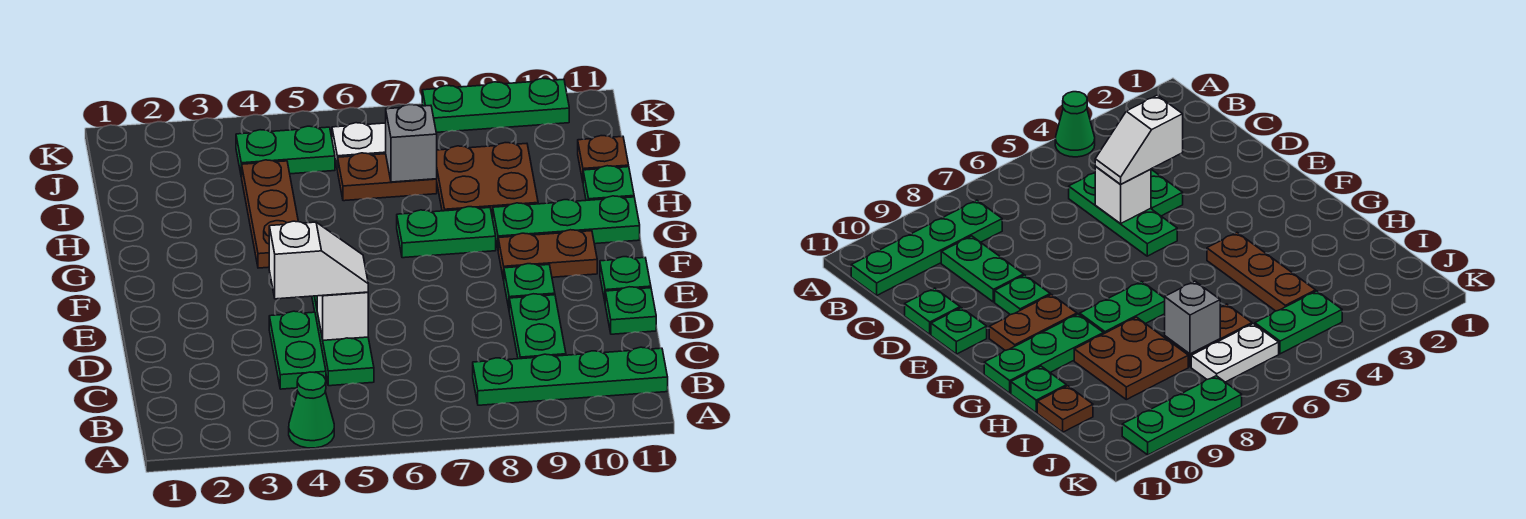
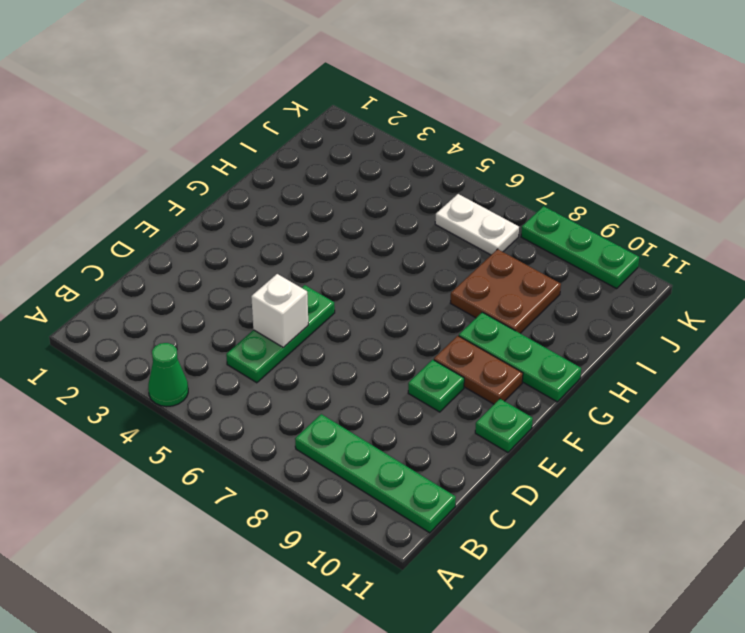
none -> green 1x2 plate [269,311,326,389]
none -> green 1x2 plate [509,294,566,359]
none -> green 1x1 plate [605,287,656,334]

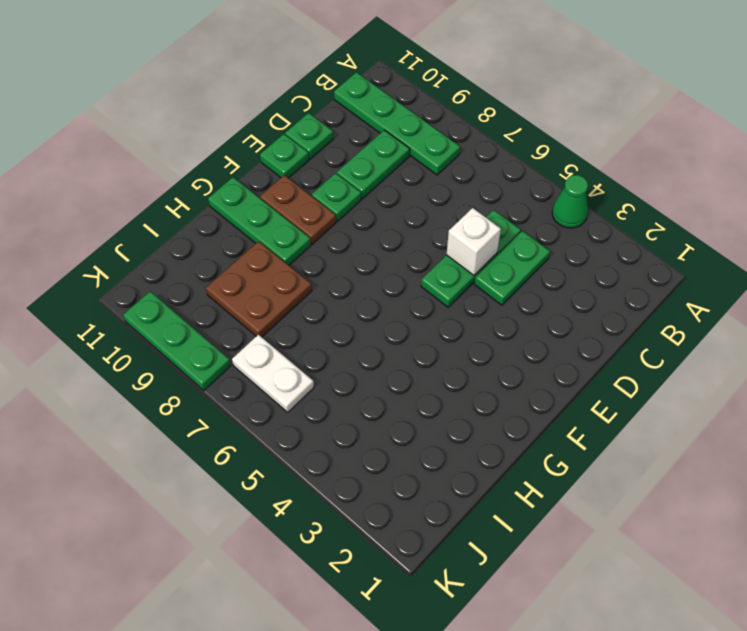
none -> brown 1x3 plate [242,160,298,268]
none -> green 1x2 plate [397,207,496,258]
none -> green 1x1 plate [583,166,634,200]

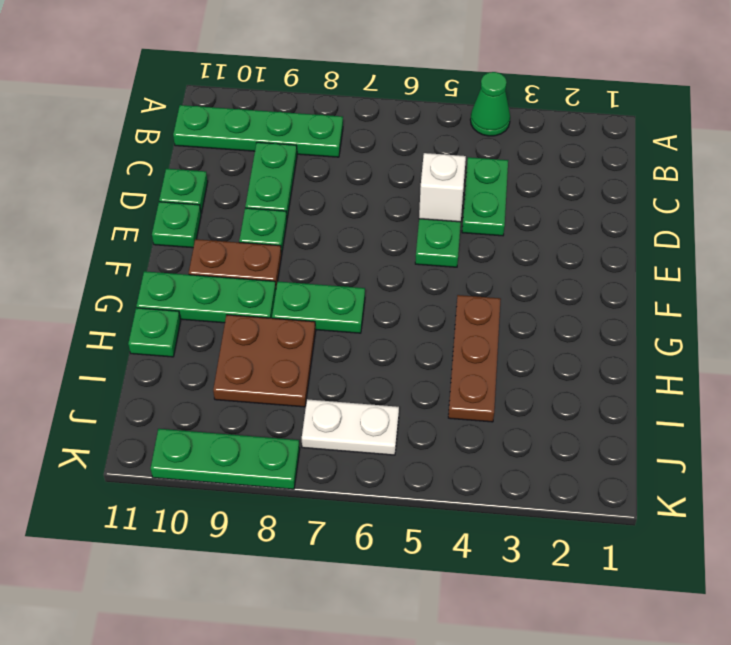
none -> brown 1x2 plate [338,153,437,201]
none -> brown 1x1 plate [578,136,629,181]
none -> green 1x2 plate [236,126,335,177]

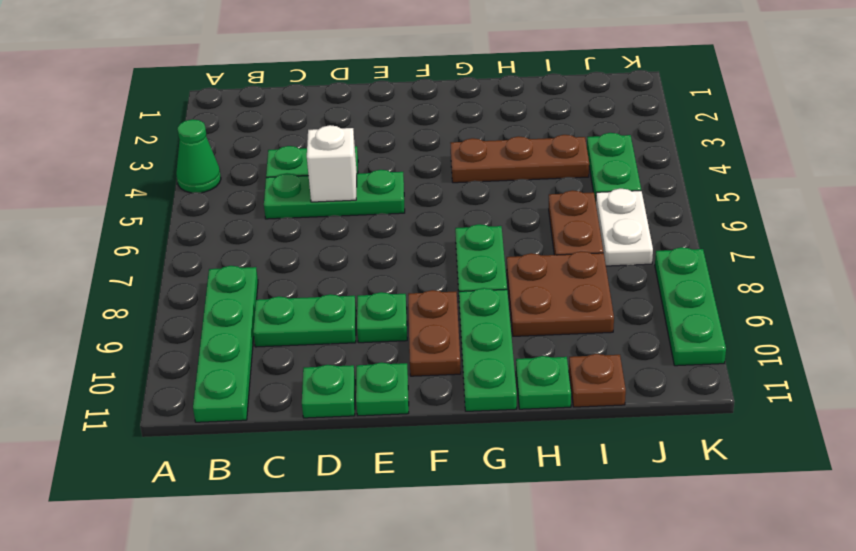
none -> grey 1x1 brick [386,104,437,182]
none -> white 1x2 slope [269,221,368,299]

